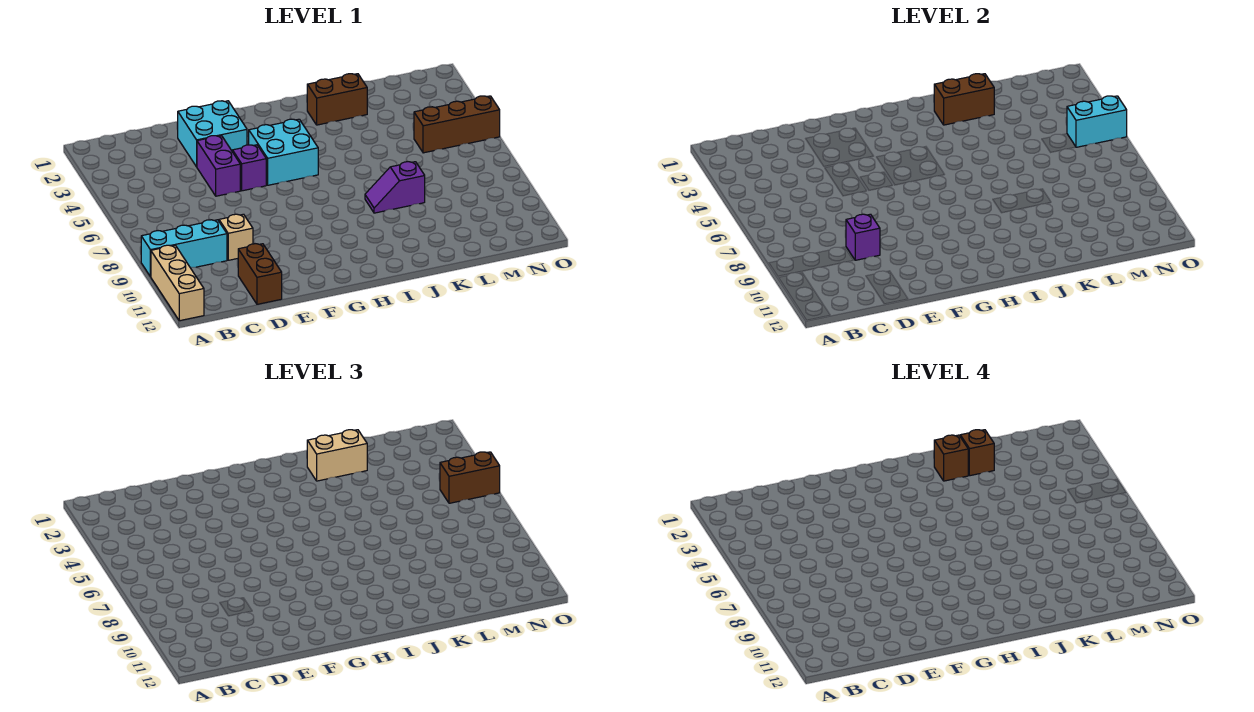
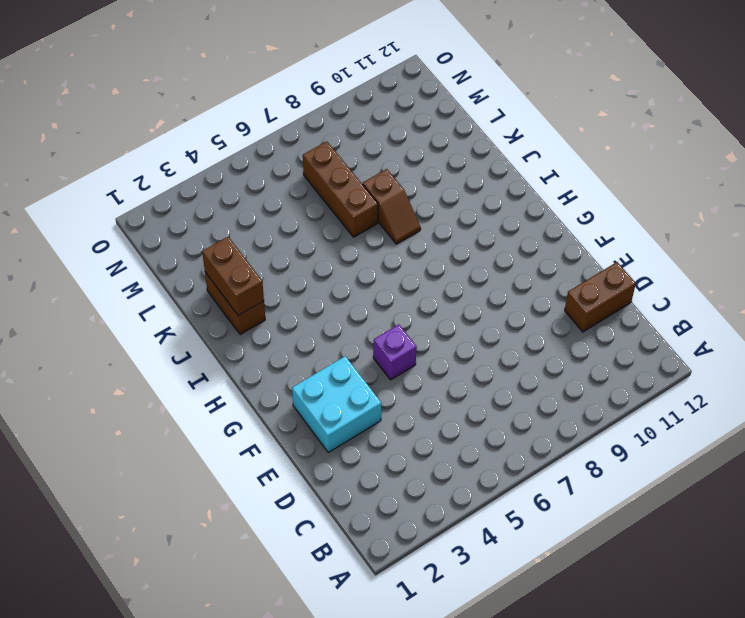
brown 1x2 slope [363,169,421,244] -> purple 1x2 slope [365,162,425,213]
brown 1x3 brick [303,141,378,237] -> brown 1x3 brick moved to [414,96,500,153]
none -> cyan 1x3 brick [141,220,227,277]
none -> tan 1x3 brick [151,245,204,321]
none -> tan 1x1 brick [219,214,253,260]

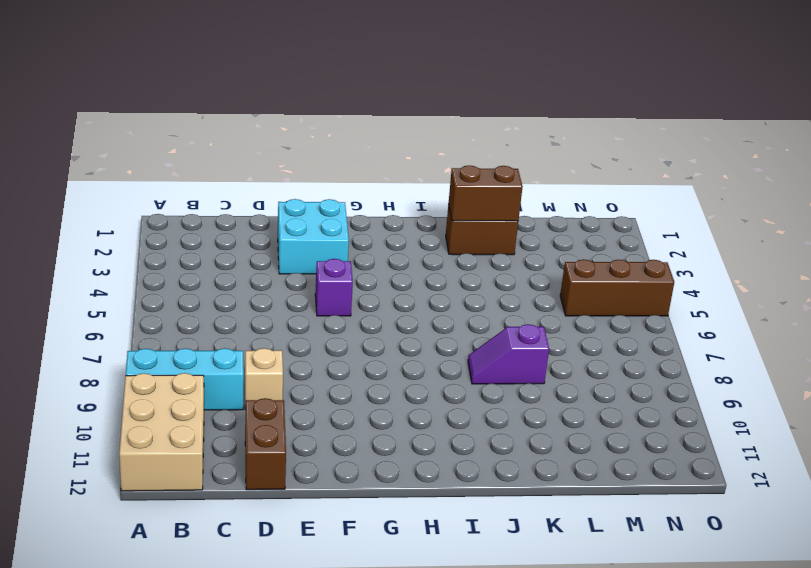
tan 2x3 brick [119,373,204,491] -> tan 1x3 brick [151,245,204,321]
none -> purple 1x2 brick [197,136,240,196]
none -> cyan 2x2 brick [249,119,318,185]
none -> purple 1x1 brick [846,214,880,260]

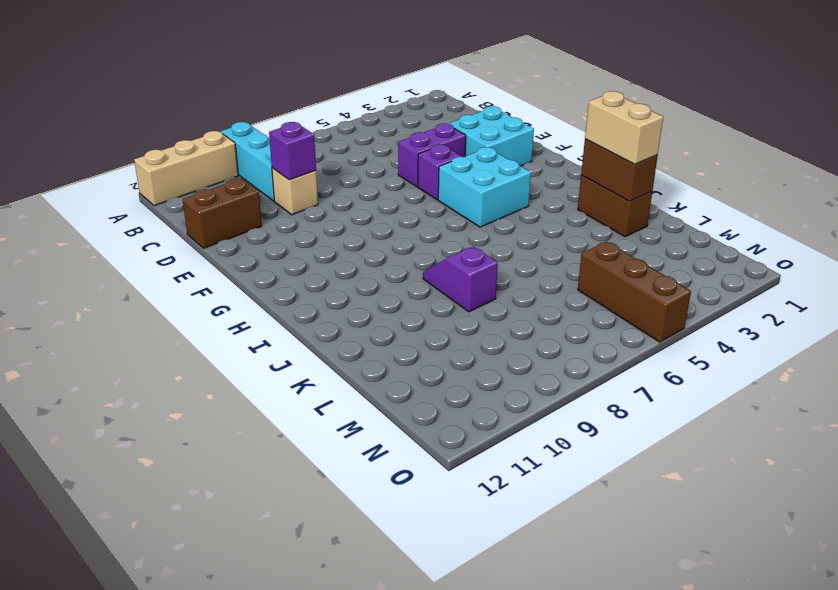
none -> cyan 1x2 brick [1067,96,1127,147]
none -> brown 1x2 brick [440,452,500,503]
none -> brown 1x1 brick [934,435,969,481]

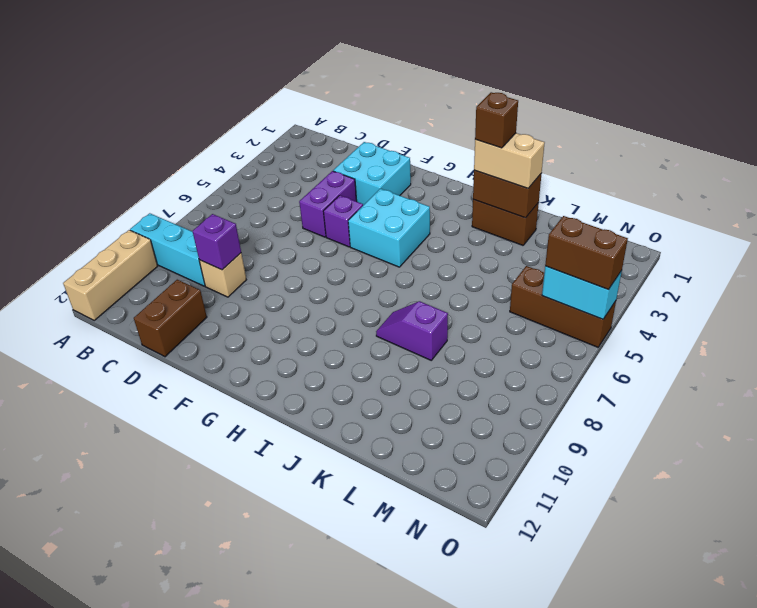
none -> brown 1x1 brick [960,430,994,476]

